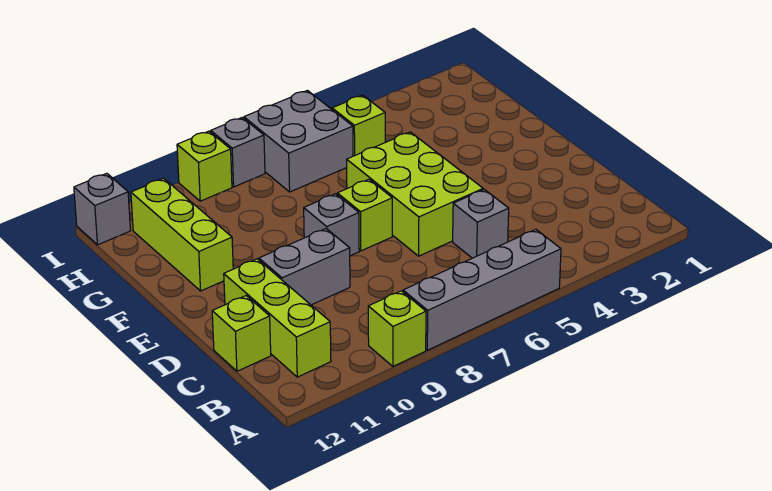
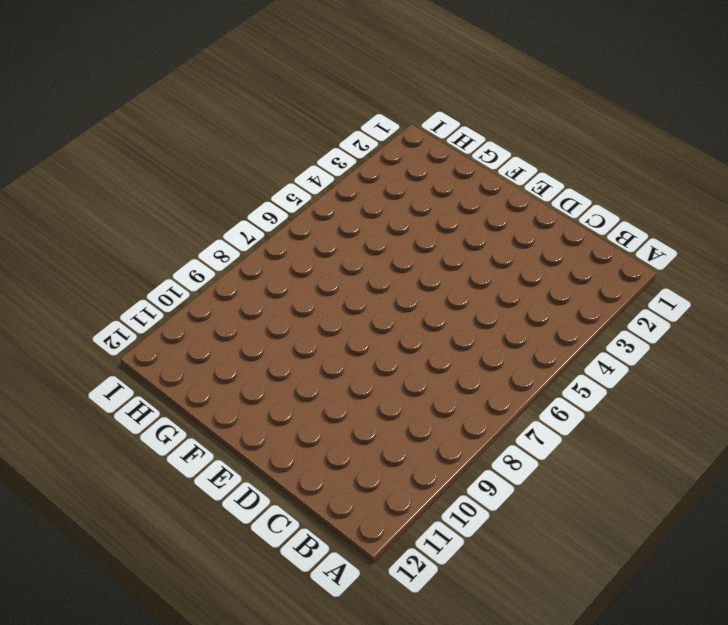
none -> grey 1x4 brick [403,229,561,350]
none -> lime 1x1 brick [368,291,426,366]
none -> lime 1x3 brick [224,259,331,377]

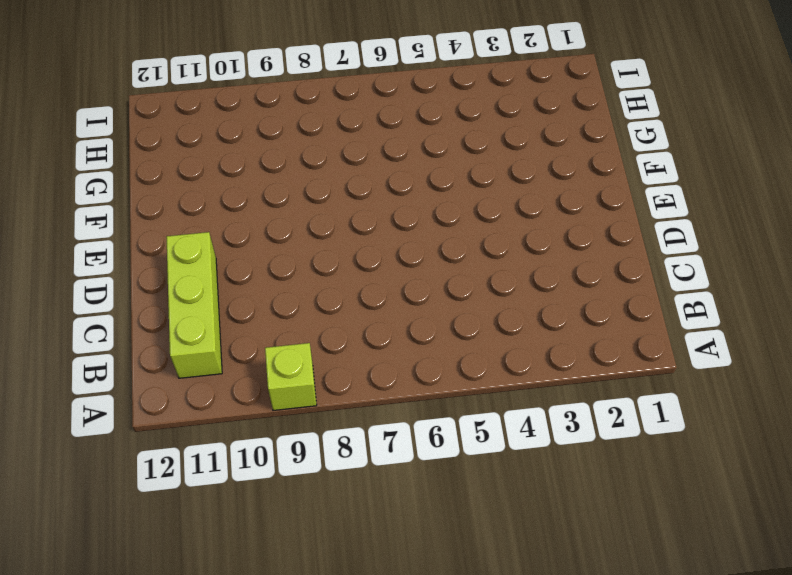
none -> grey 1x4 brick [403,229,561,350]
none -> grey 1x1 brick [453,189,509,258]
none -> lime 1x1 brick [212,296,271,371]

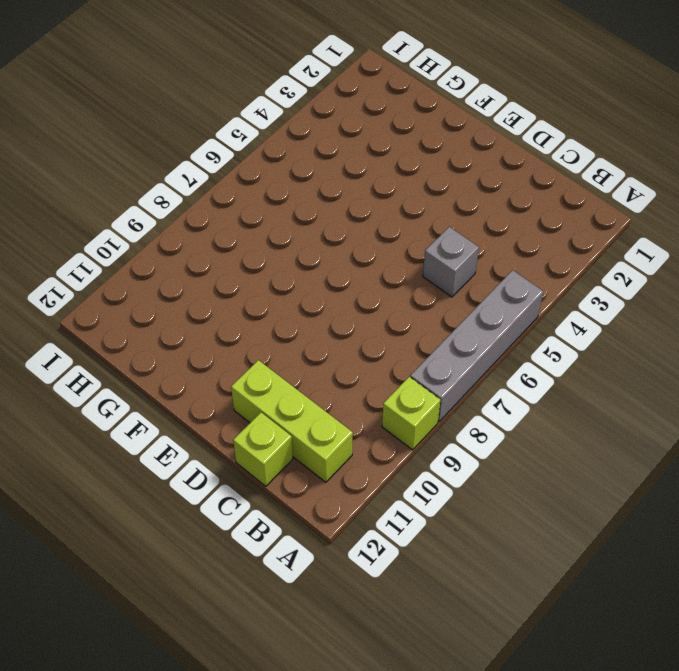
none -> lime 2x3 brick [347,132,483,256]
none -> grey 1x2 brick [259,229,350,305]
none -> lime 1x1 brick [337,179,392,251]

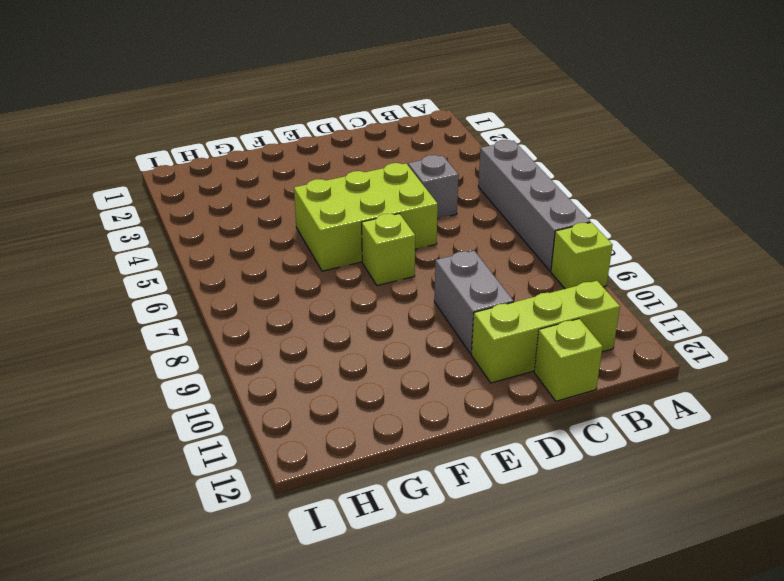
none -> grey 1x1 brick [304,194,359,256]
none -> lime 1x3 brick [131,178,233,291]
none -> lime 1x1 brick [332,95,385,156]

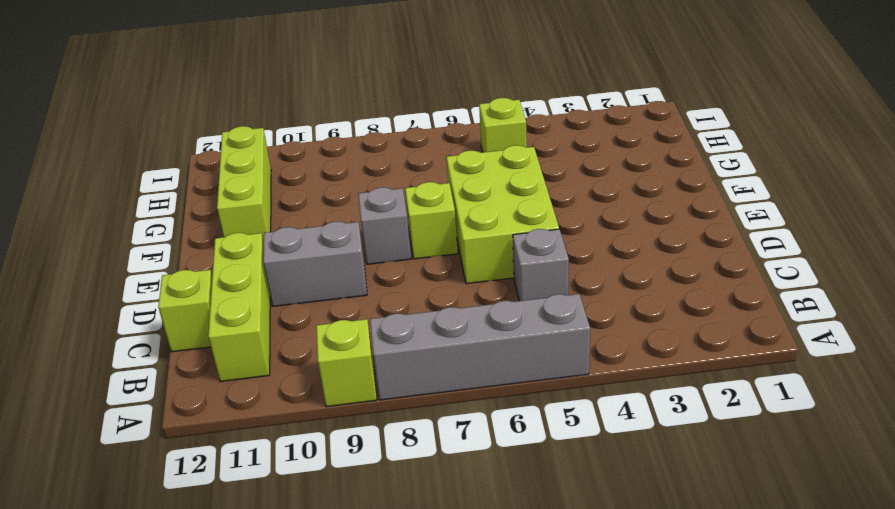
none -> grey 2x2 brick [244,91,353,192]
none -> grey 1x1 brick [211,118,265,187]
none -> lime 1x1 brick [177,131,232,201]

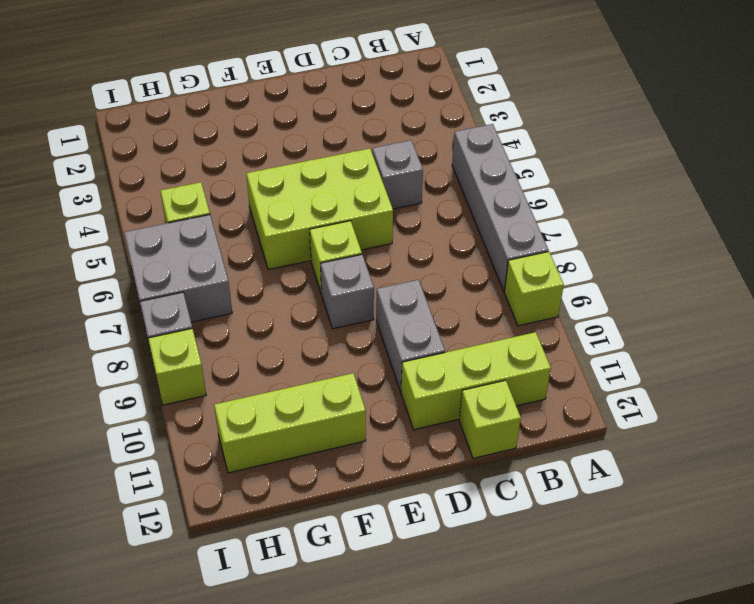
none -> grey 1x1 brick [74,173,131,245]

